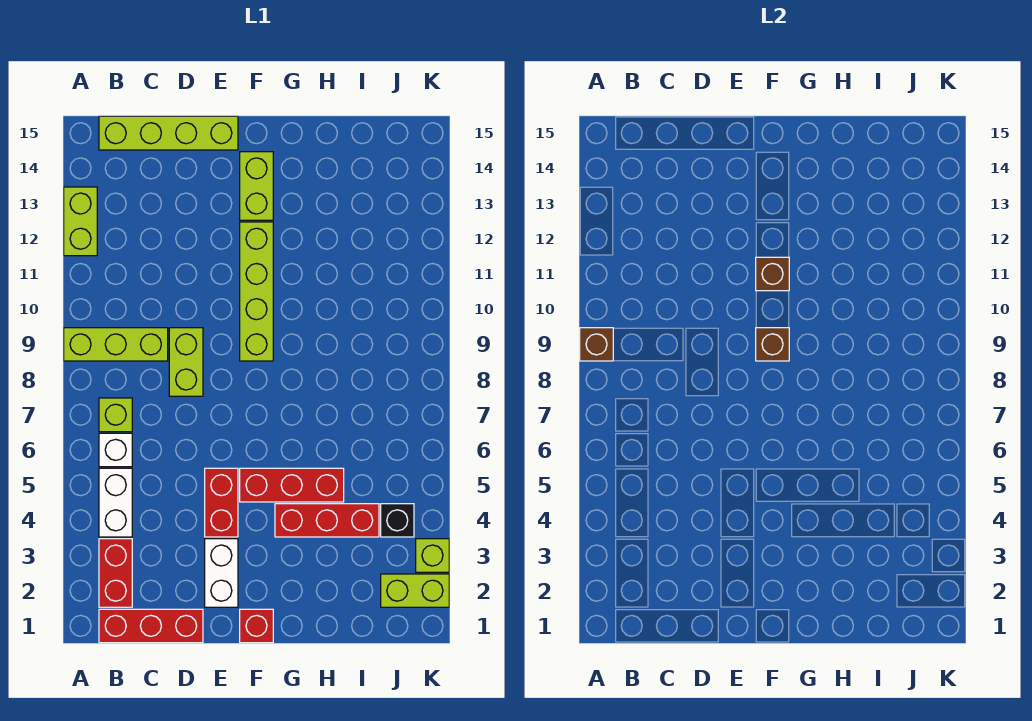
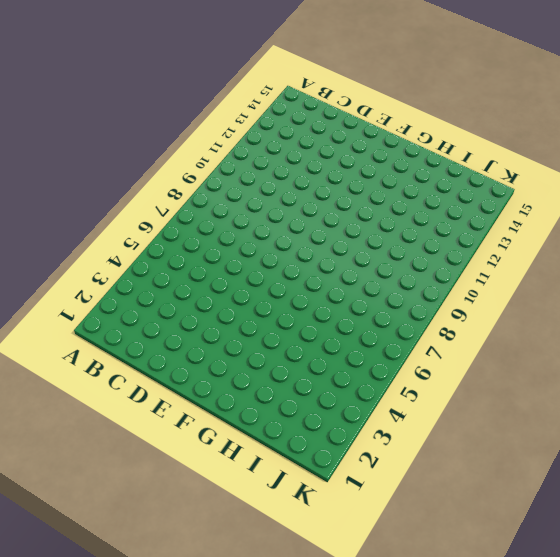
none -> lime 1x3 brick [64,328,168,361]
none -> lime 1x2 brick [64,187,97,256]
none -> red 1x3 brick [99,609,203,643]

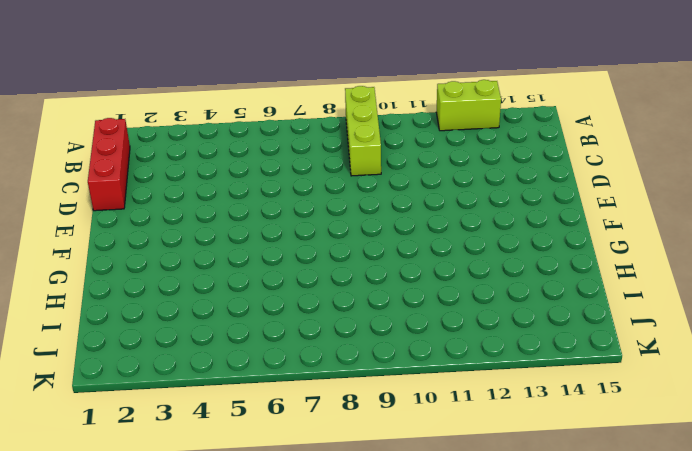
none -> red 1x2 brick [99,539,132,607]
none -> white 1x2 brick [99,468,132,537]
none -> white 1x1 brick [99,433,132,467]

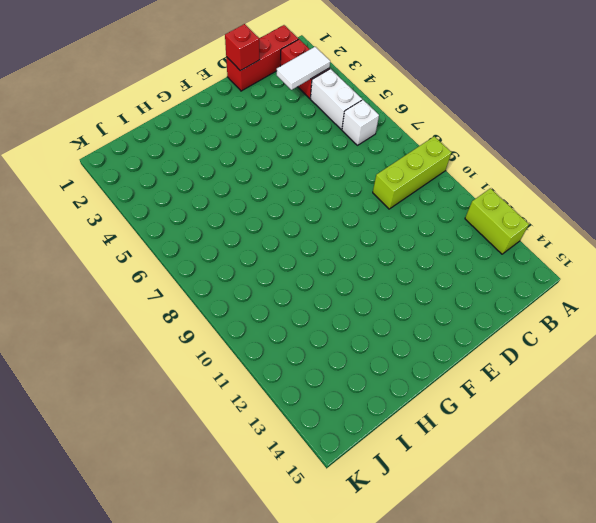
white 1x2 tile [277,47,330,90] -> none
red 1x1 brick [225,24,259,71] -> red 1x1 brick moved to [240,609,273,643]
none -> lime 1x1 brick [99,398,132,432]
none -> lime 1x4 brick [99,116,238,150]
none -> lime 1x2 brick [169,328,203,396]

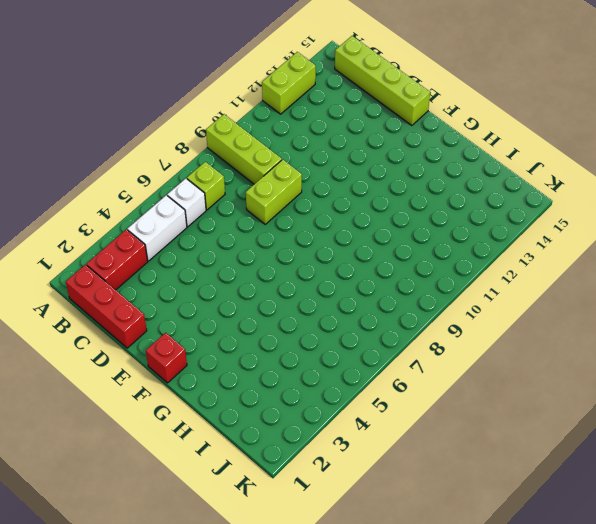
none -> white 1x2 brick [205,539,238,607]
none -> red 1x2 brick [205,468,238,537]
none -> red 1x3 brick [240,468,344,502]

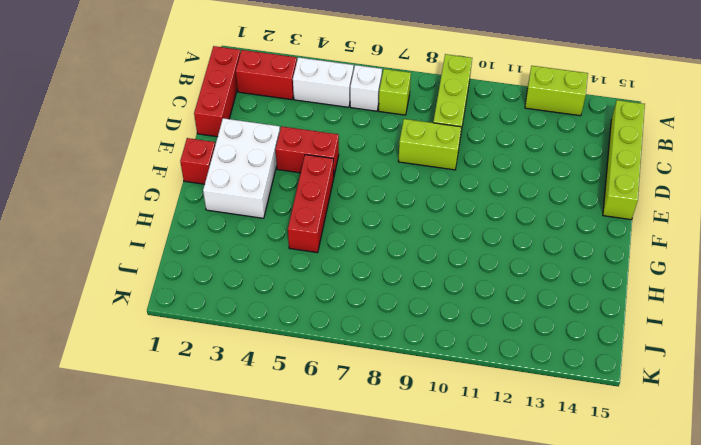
white 2x3 brick [203,118,280,218] -> white 1x2 brick [205,539,238,607]
none -> lime 1x4 brick [240,222,273,361]
none -> lime 1x2 brick [240,152,273,220]
none -> red 1x3 brick [275,504,379,537]

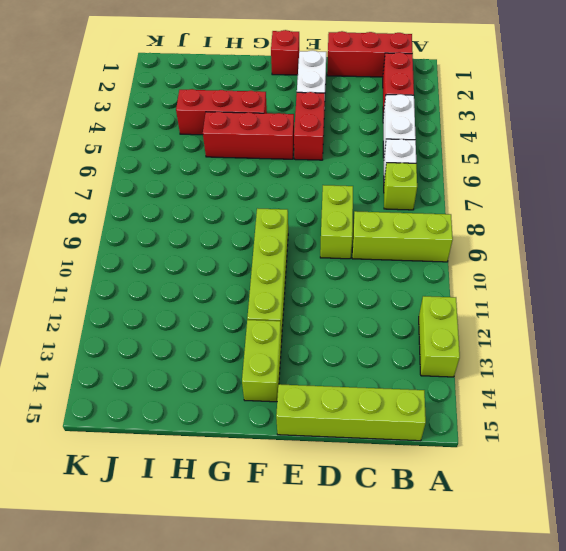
none -> lime 1x2 brick [381,574,449,607]
none -> black 1x1 brick [381,504,414,537]
none -> lime 1x1 brick [416,539,449,572]

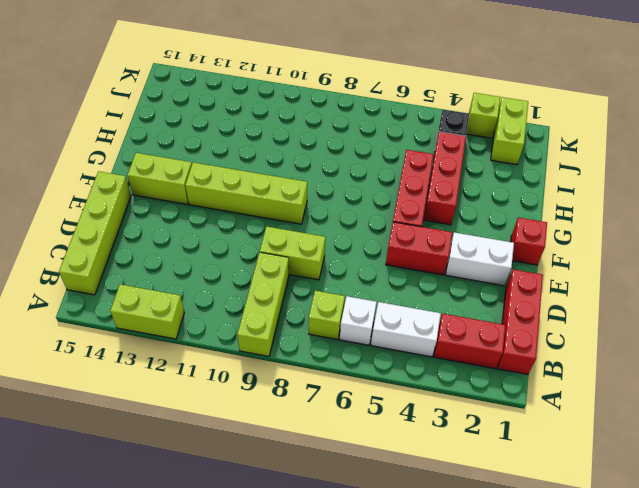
none -> brown 1x1 brick [580,328,613,361]
none -> brown 1x1 brick [756,328,789,361]
none -> brown 1x1 brick [756,257,789,291]

